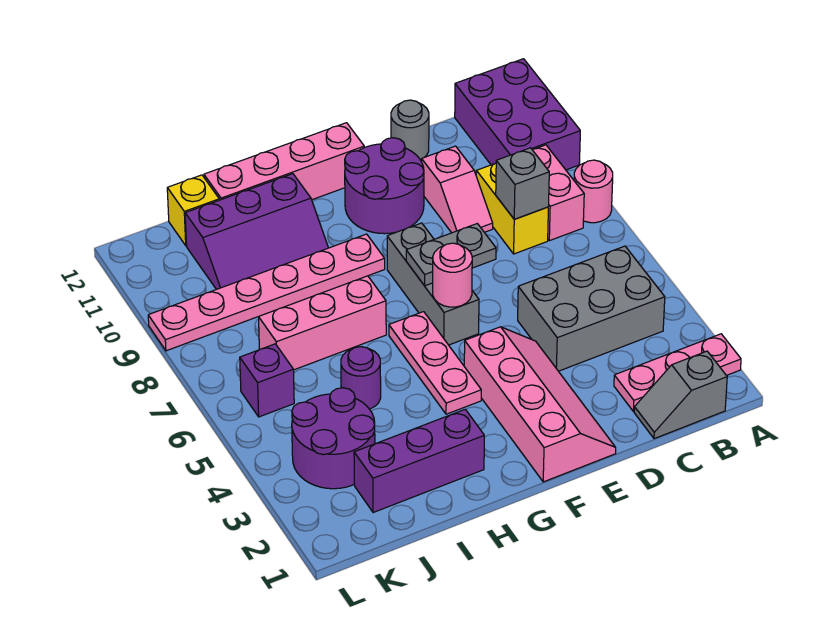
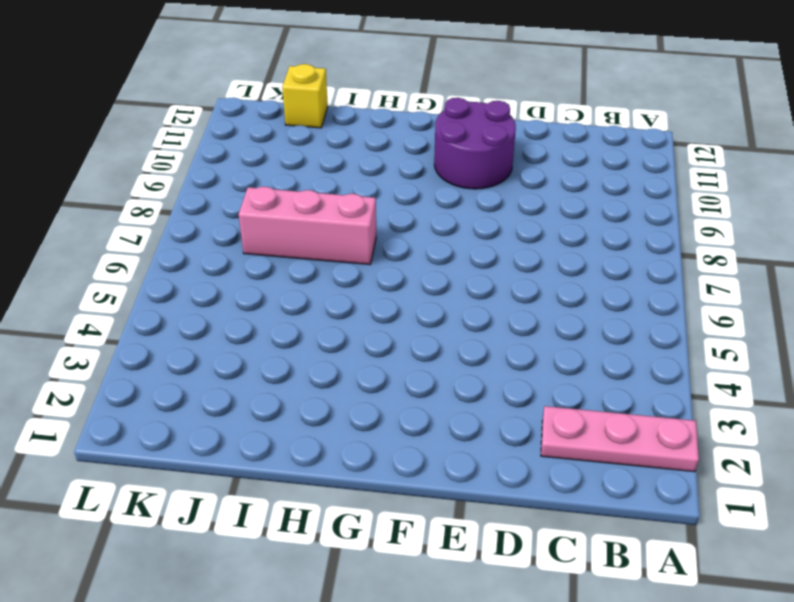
none -> pink 1x1 round brick [574,160,613,223]
none -> purple 2x3 brick [455,59,580,170]
none -> grey 1x2 slope [634,351,727,439]

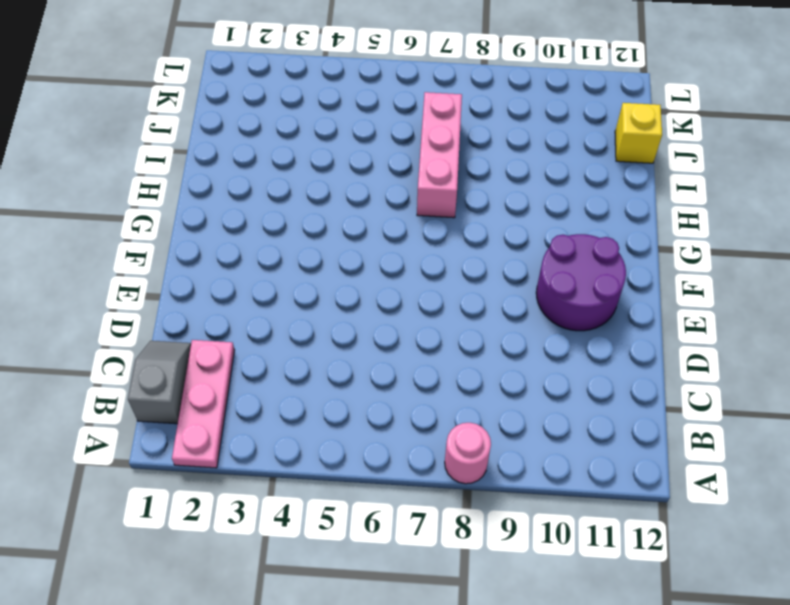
none -> purple 2x3 brick [455,59,580,170]
none -> grey 2x3 brick [518,246,665,371]
none -> pink 1x2 brick [532,145,584,241]

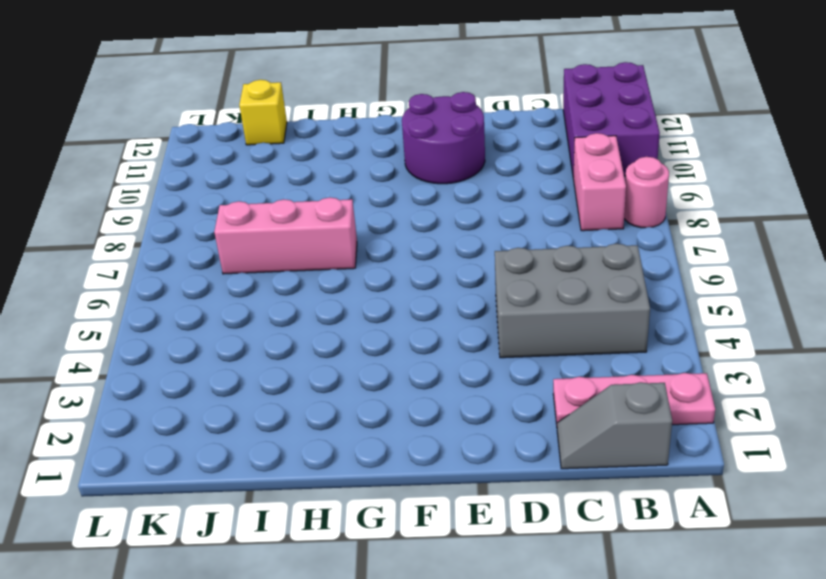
none -> yellow 1x2 brick [476,163,548,254]
none -> pink 1x2 slope [421,146,493,233]
none -> grey 1x1 round brick [391,100,429,160]

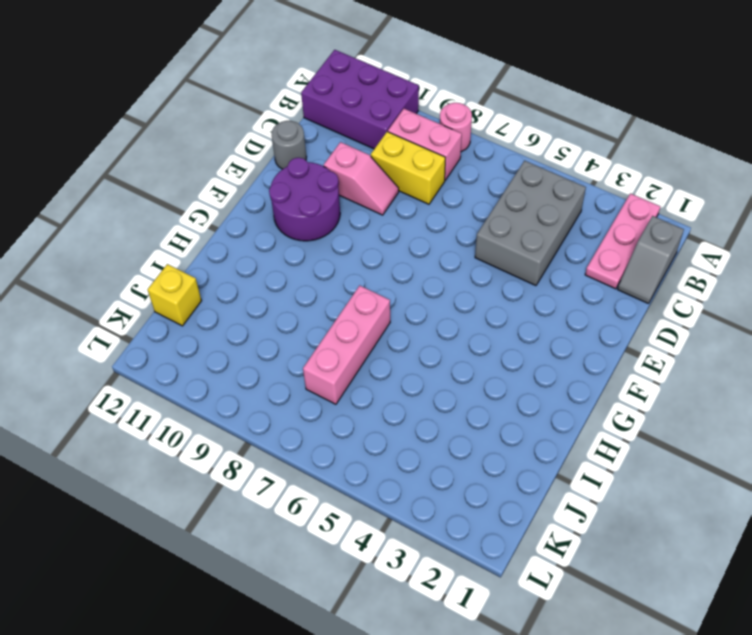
none -> pink 2x4 slope [464,327,616,482]
none -> grey 1x3 brick [387,223,479,345]
none -> pink 1x4 brick [204,123,364,200]

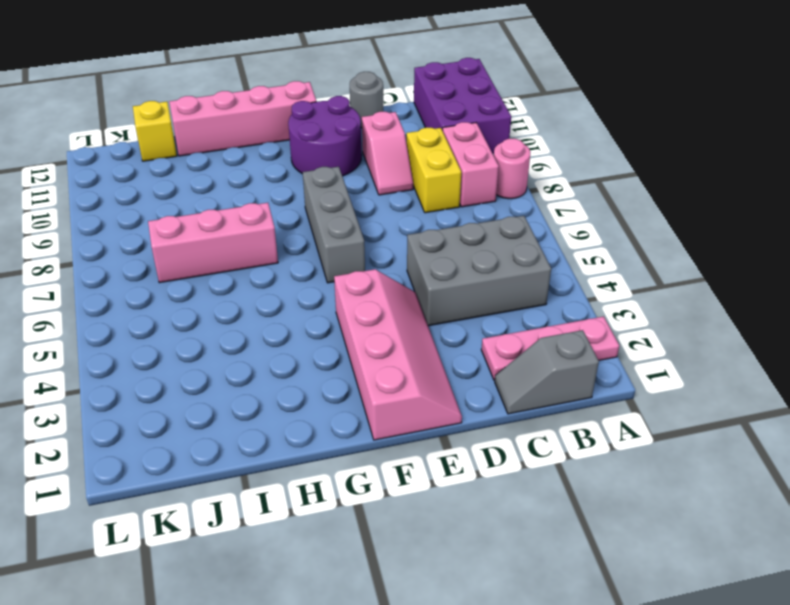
none -> pink 1x3 plate [389,312,481,414]
none -> pink 1x6 plate [148,234,385,351]
none -> purple 1x3 brick [354,409,484,513]

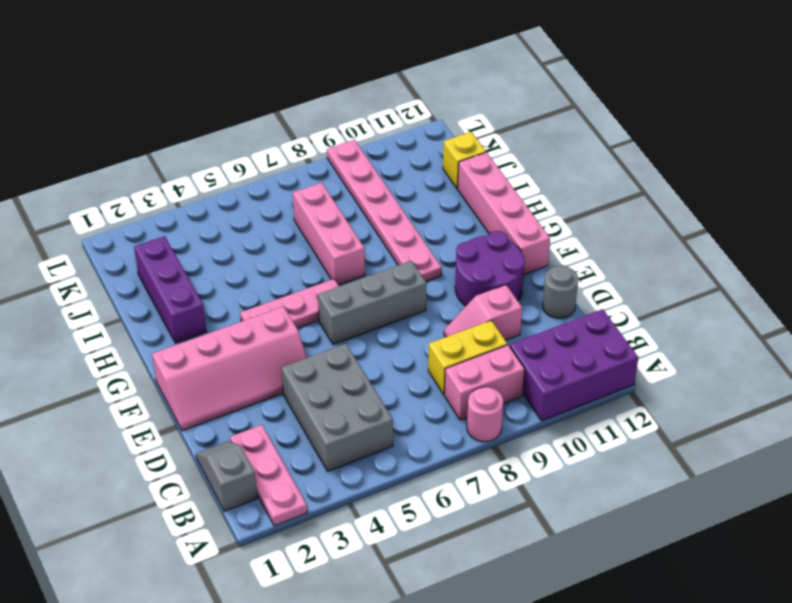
none -> purple 2x3 slope [185,174,328,290]
none -> purple 1x1 round brick [341,347,381,409]
none -> purple 2x2 round brick [292,388,375,489]

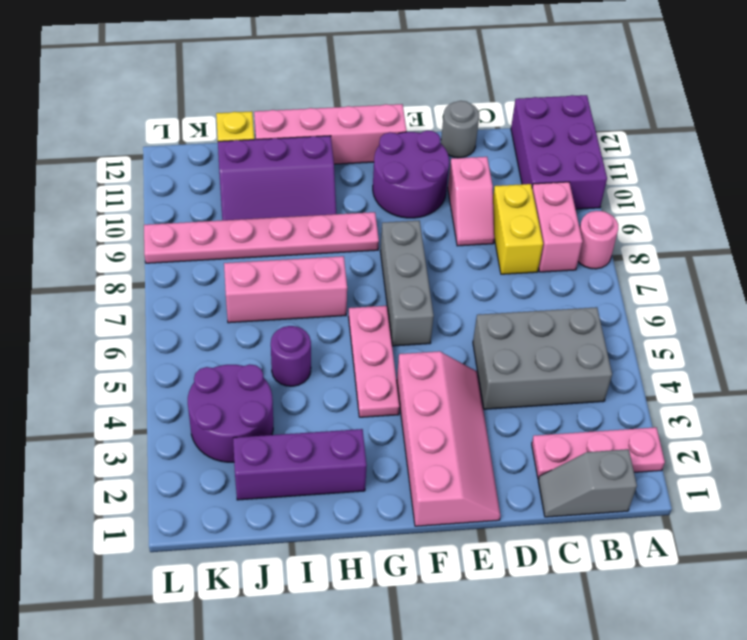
none -> purple 1x1 brick [240,344,294,417]
none -> grey 1x1 brick [496,148,549,219]
none -> grey 1x2 plate [406,224,496,286]

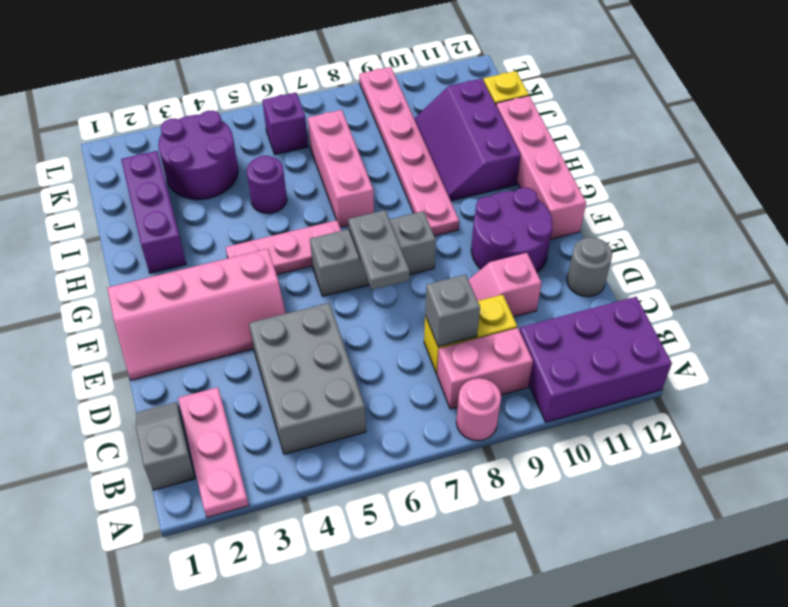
none -> pink 1x1 round brick [433,243,472,307]

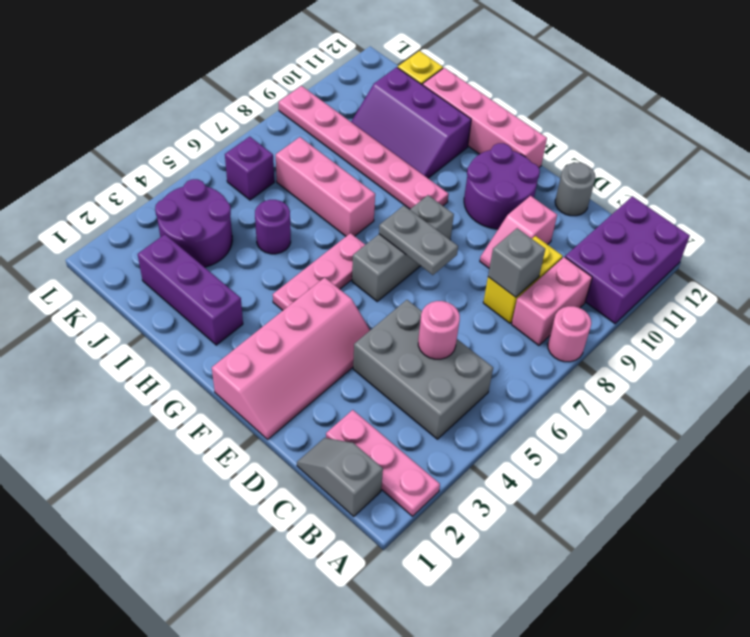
pink 1x1 round brick [418,301,460,359] -> pink 1x1 round brick moved to [433,243,472,307]

